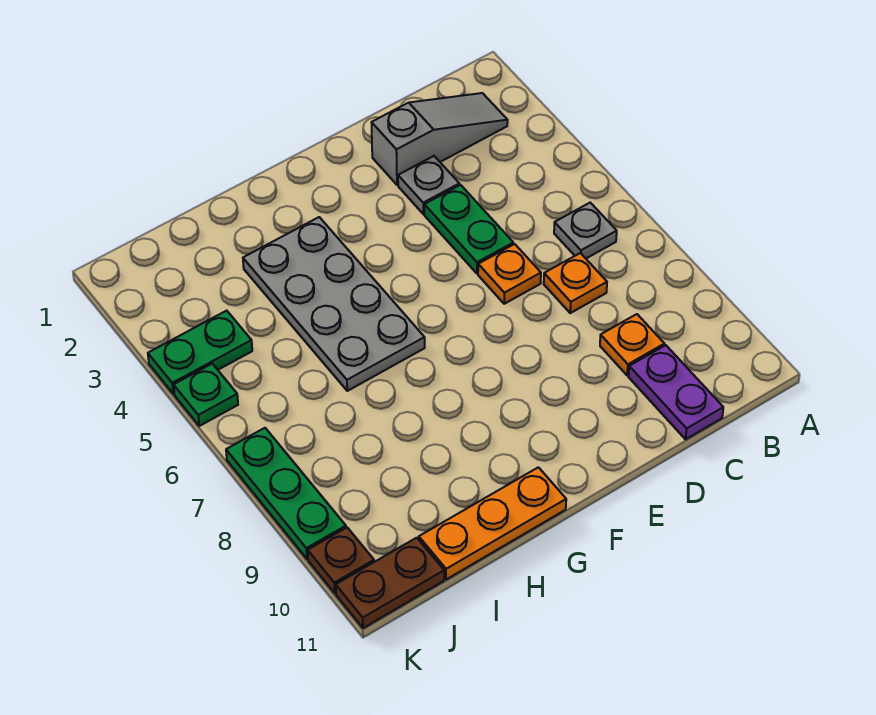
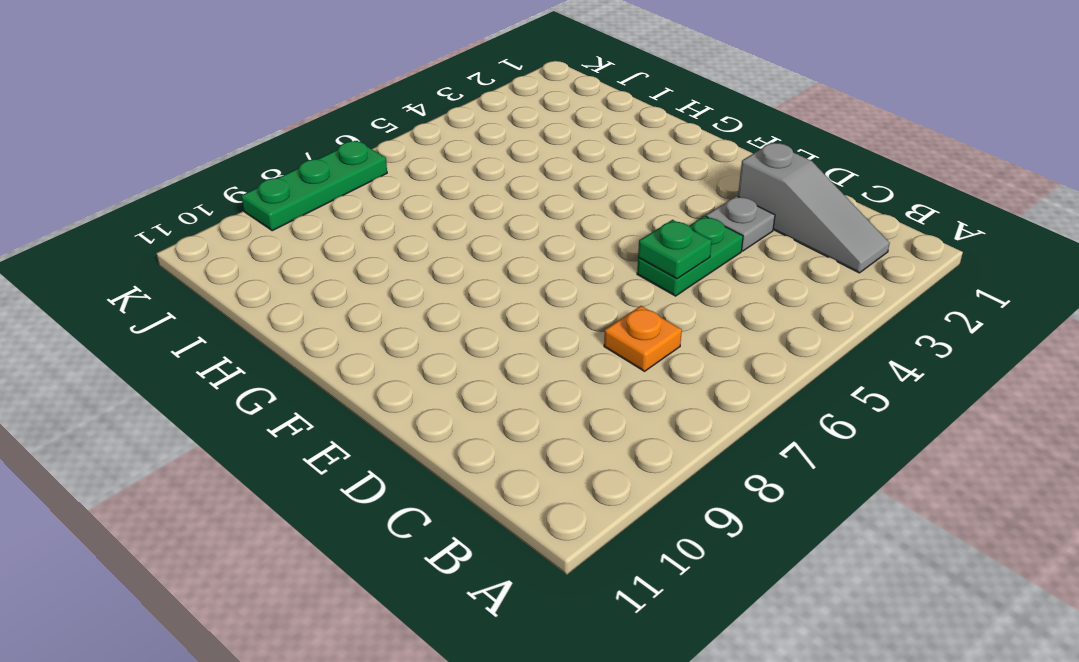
green 1x1 plate [638,220,712,279] -> green 1x1 plate moved to [174,364,238,426]
none -> grey 1x1 plate [554,203,617,258]
none -> orange 1x1 plate [600,314,664,375]
none -> purple 1x2 plate [629,345,723,439]

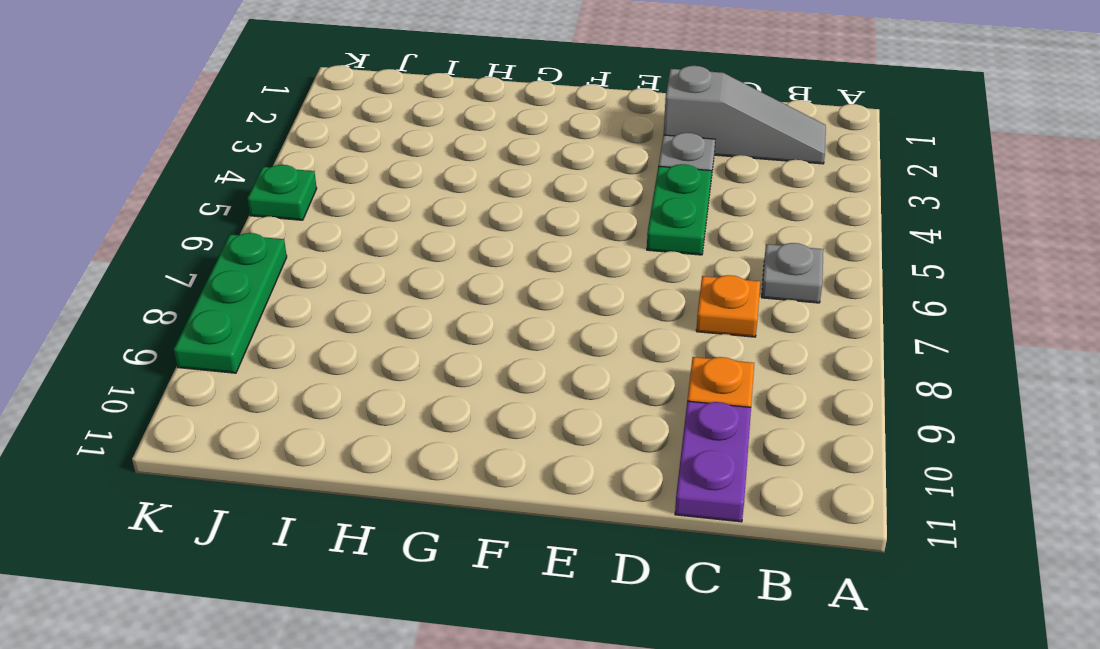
none -> orange 1x1 plate [478,244,541,304]
none -> grey 2x4 plate [243,217,425,391]
none -> orange 1x3 plate [419,467,566,580]

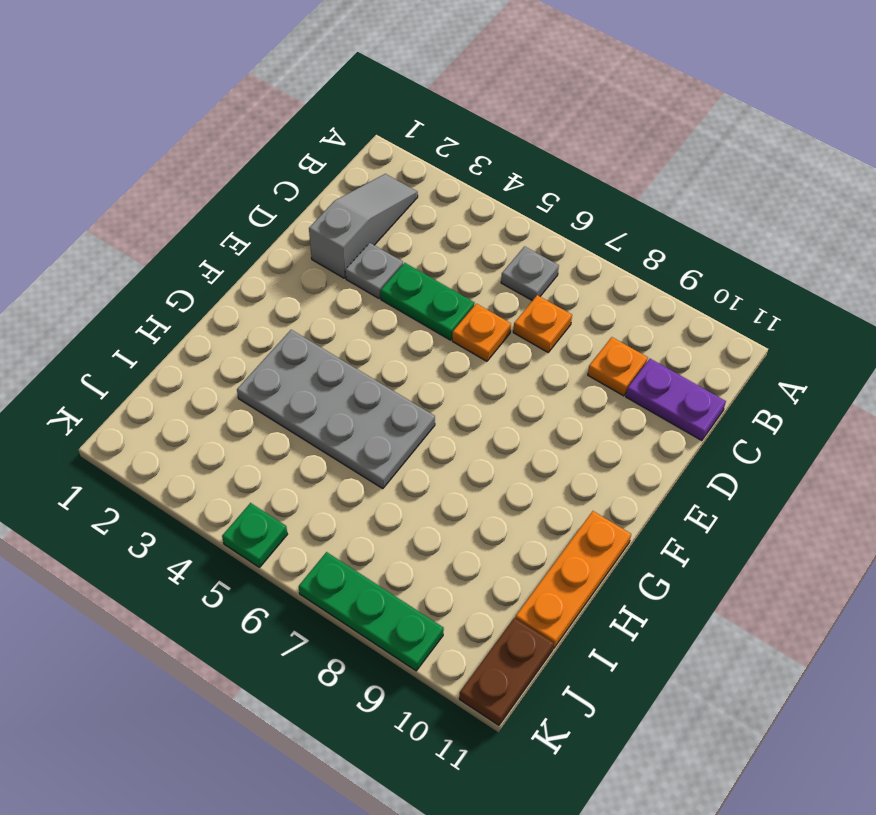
none -> green 1x2 plate [148,311,252,394]
none -> brown 1x1 plate [308,528,374,593]

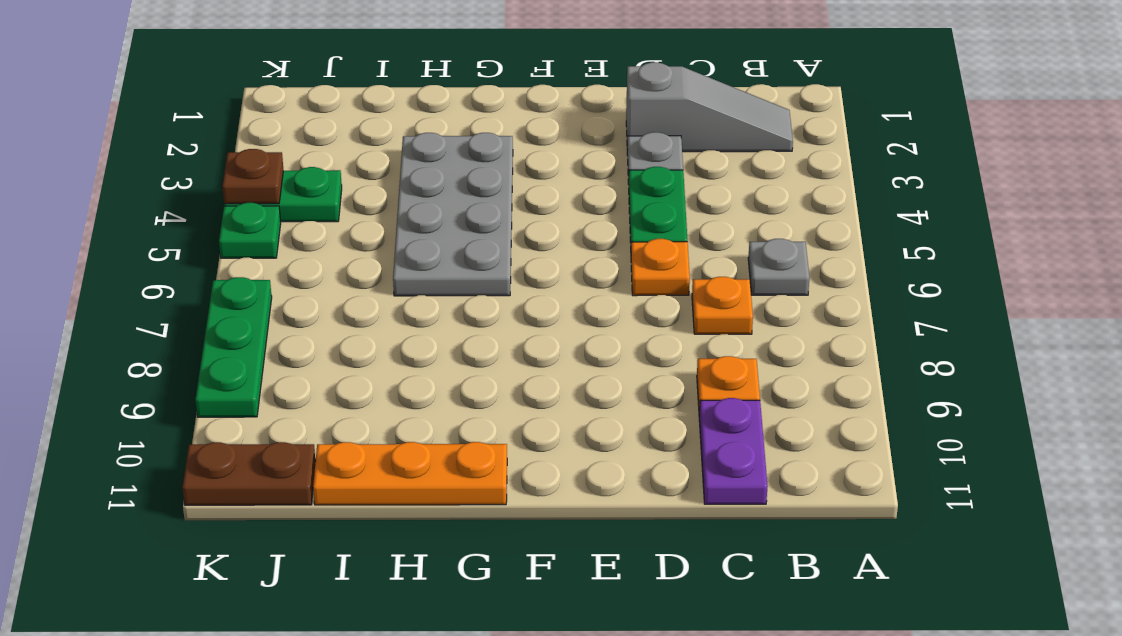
brown 1x1 plate [222,149,283,204] -> brown 1x1 plate moved to [308,528,374,593]

